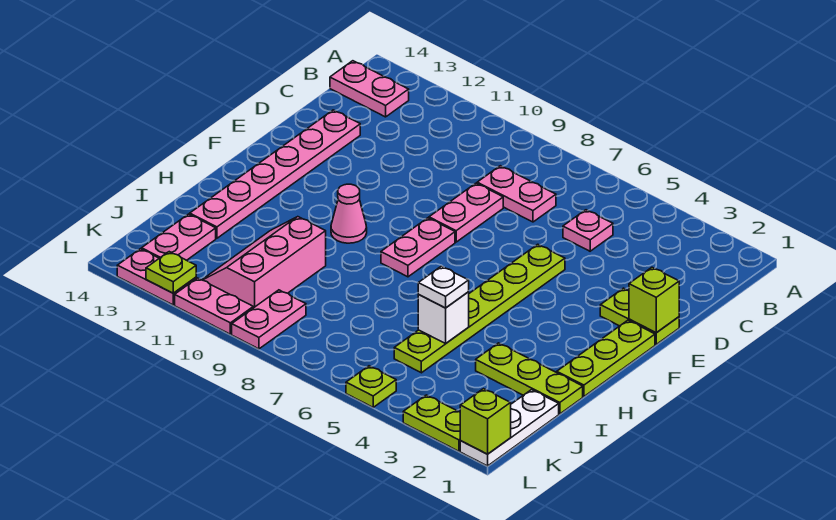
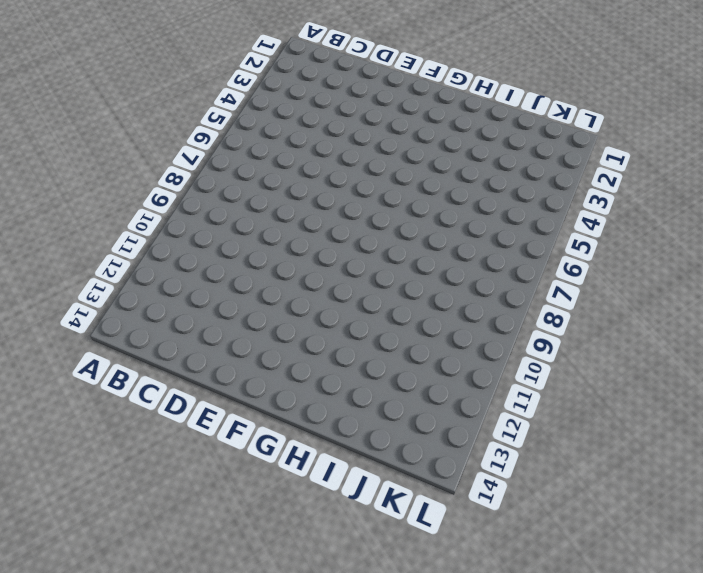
none -> pink 1x2 plate [330,61,409,117]
none -> pink 1x1 plate [563,210,613,251]
none -> pink 1x2 plate [477,166,556,222]

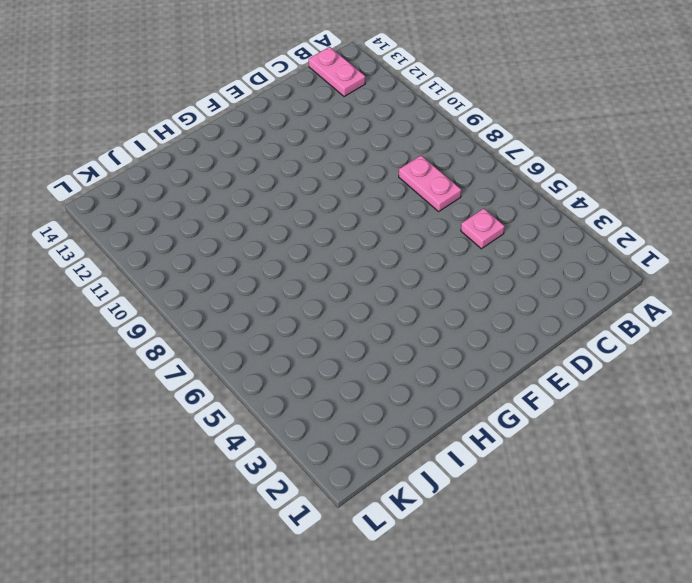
none -> pink 1x2 plate [429,183,503,242]
none -> pink 1x6 plate [190,110,360,238]
none -> lime 1x2 plate [600,288,679,344]

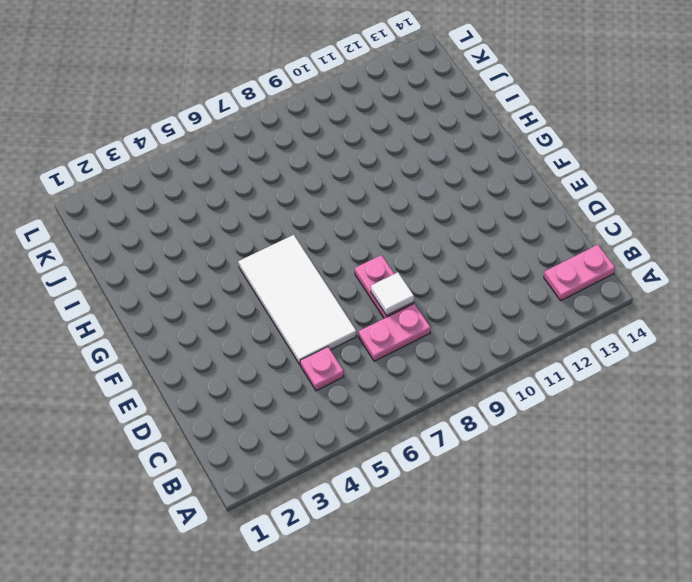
white 2x4 tile [238,235,356,364] -> lime 1x6 plate [394,244,565,373]
white 1x1 tile [371,272,414,315] -> none
none -> pink 1x6 plate [190,110,360,238]
none -> lime 1x2 plate [600,288,679,344]
none -> lime 1x3 plate [557,320,655,397]

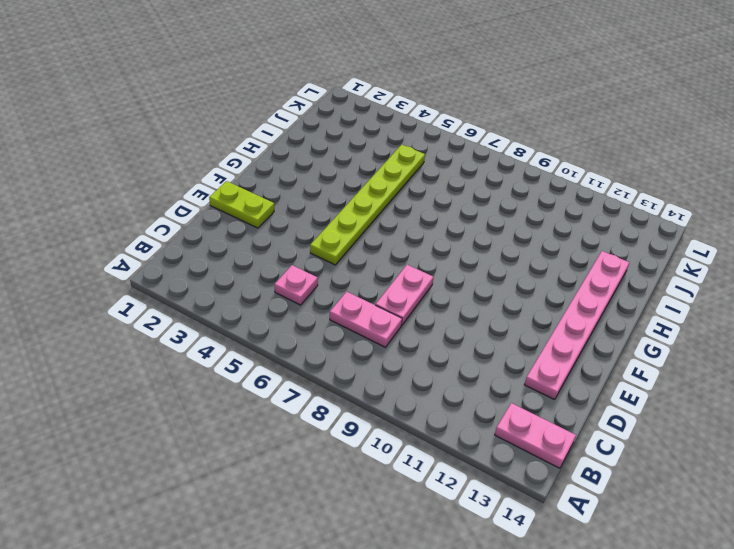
none -> lime 1x3 plate [557,320,655,397]
none -> pink 1x2 plate [381,218,455,277]
none -> pink 1x1 cone [331,184,367,243]

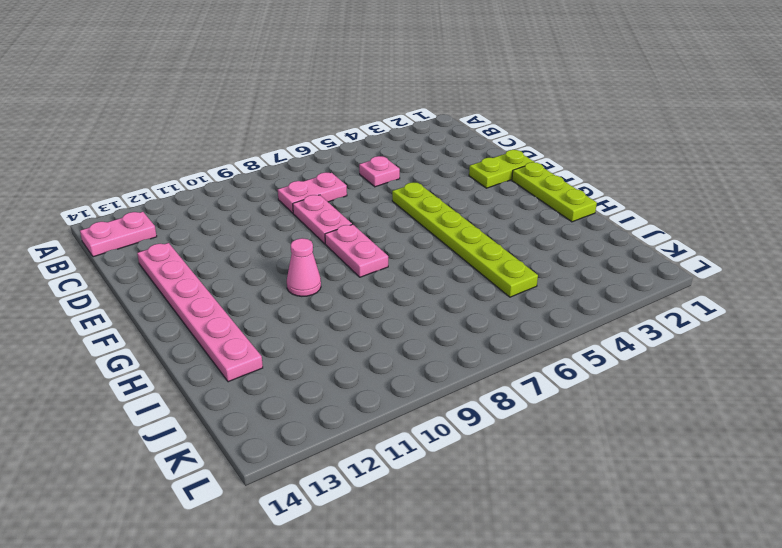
none -> lime 1x3 plate [476,343,583,414]
none -> pink 2x3 slope [202,217,326,308]
none -> white 1x3 plate [460,390,559,466]

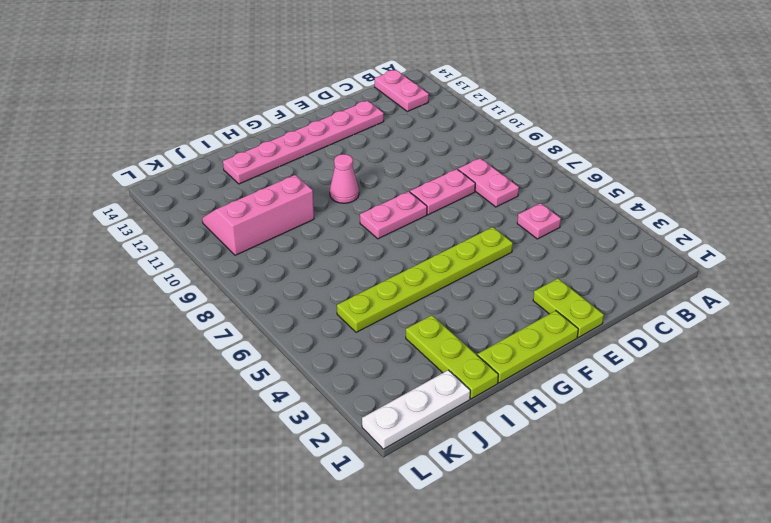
none -> pink 1x2 plate [142,214,216,260]
none -> pink 1x2 plate [232,290,306,349]
none -> lime 1x2 plate [403,395,461,451]

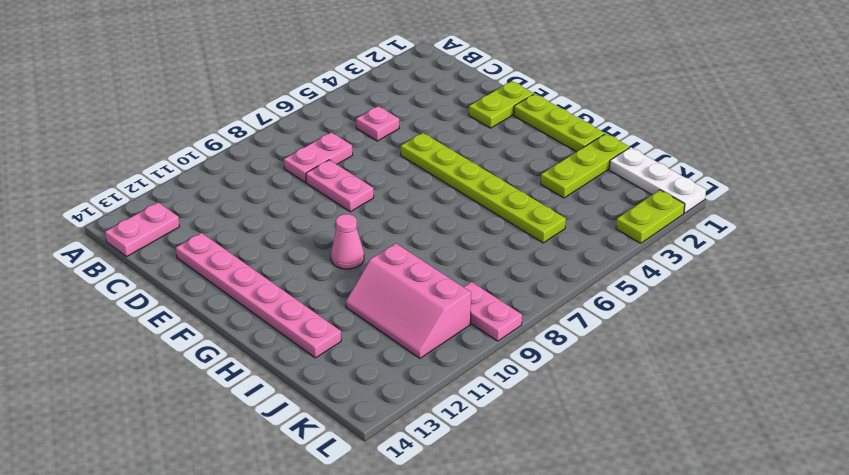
none -> pink 1x2 plate [381,218,455,277]
none -> pink 1x2 plate [142,214,216,260]
none -> lime 1x1 plate [346,366,396,407]

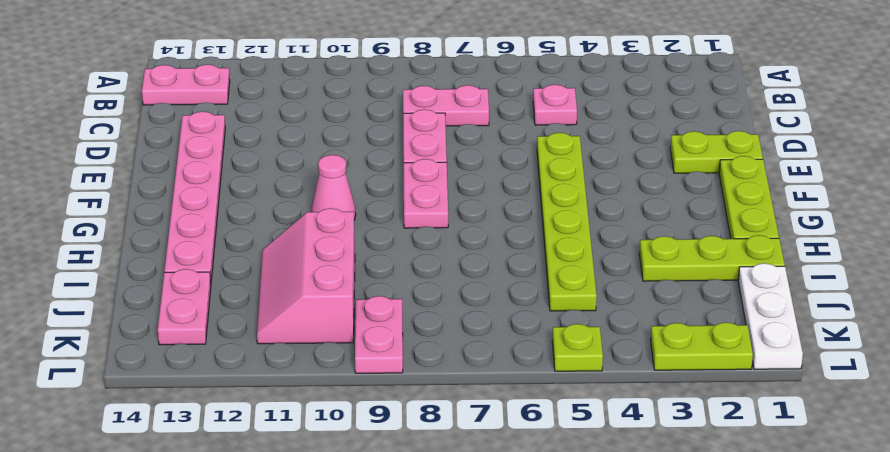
none -> pink 1x2 plate [175,278,253,334]
none -> pink 1x2 plate [117,249,196,305]
none -> lime 1x1 brick [629,267,679,333]

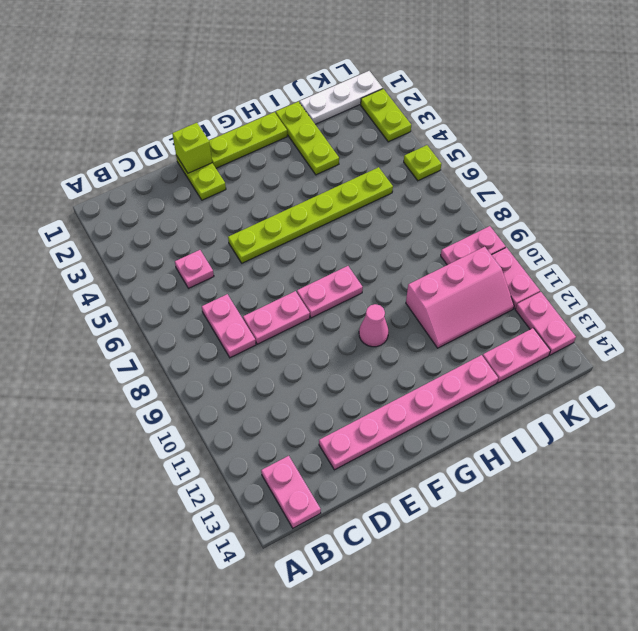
none -> white 1x1 brick [418,292,469,344]
none -> lime 1x1 brick [460,389,511,454]
none -> lime 1x1 plate [146,252,196,293]

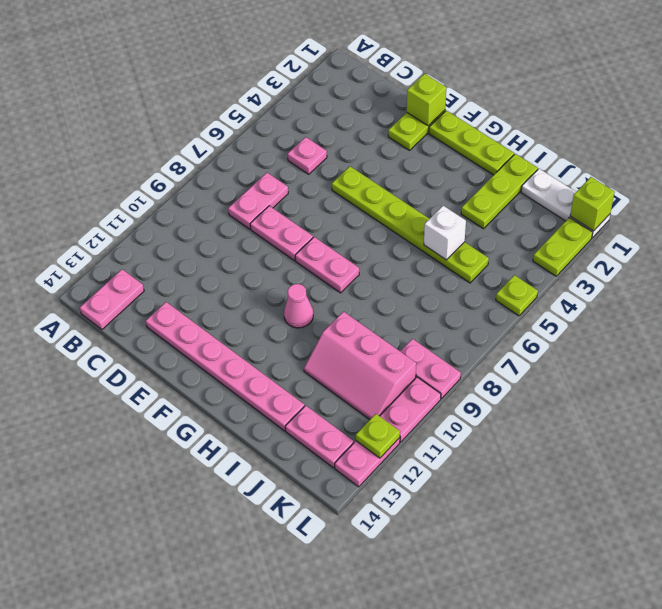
none -> white 1x1 plate [418,266,469,308]

